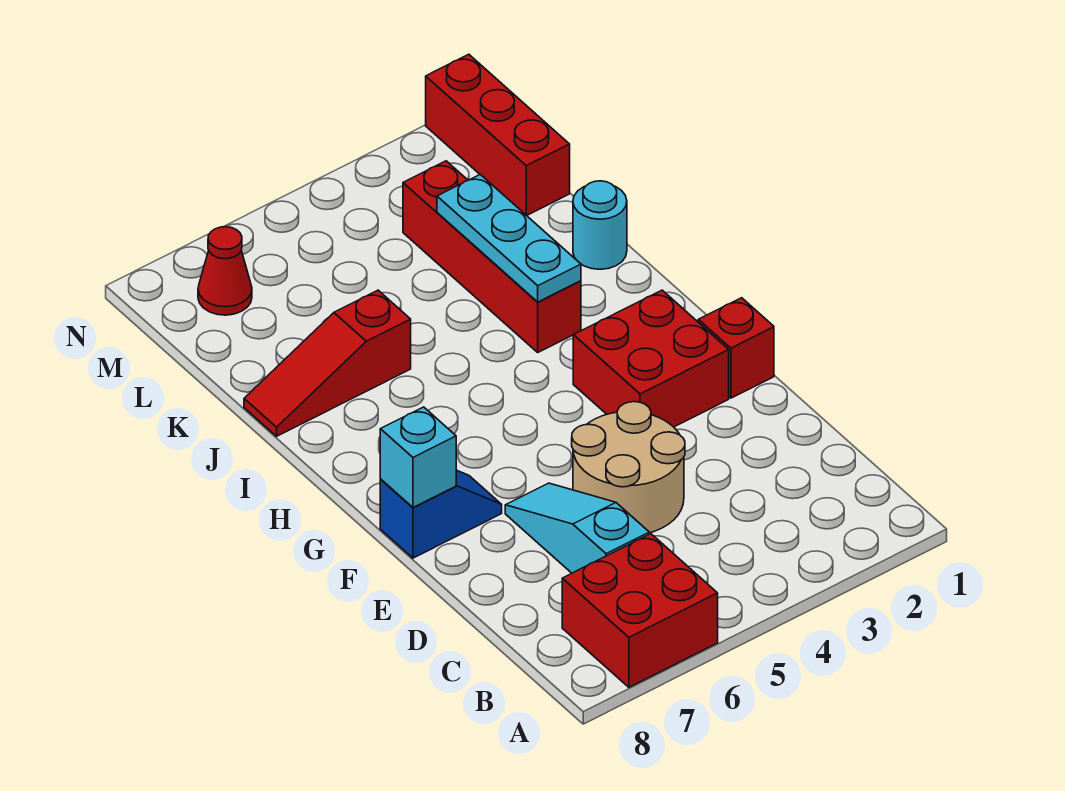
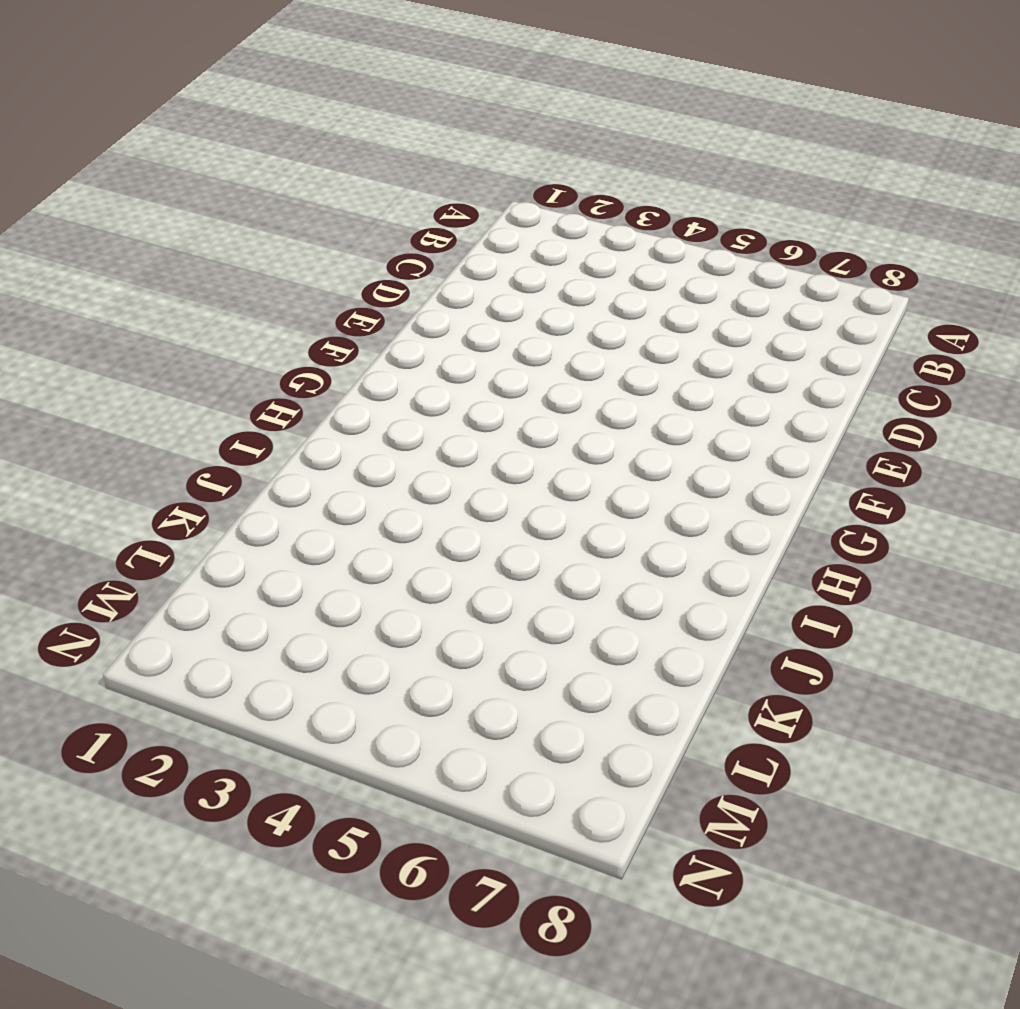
none -> red 2x2 brick [562,534,718,687]
none -> cyan 1x3 slope [505,483,649,573]
none -> tan 2x2 round brick [572,402,685,533]

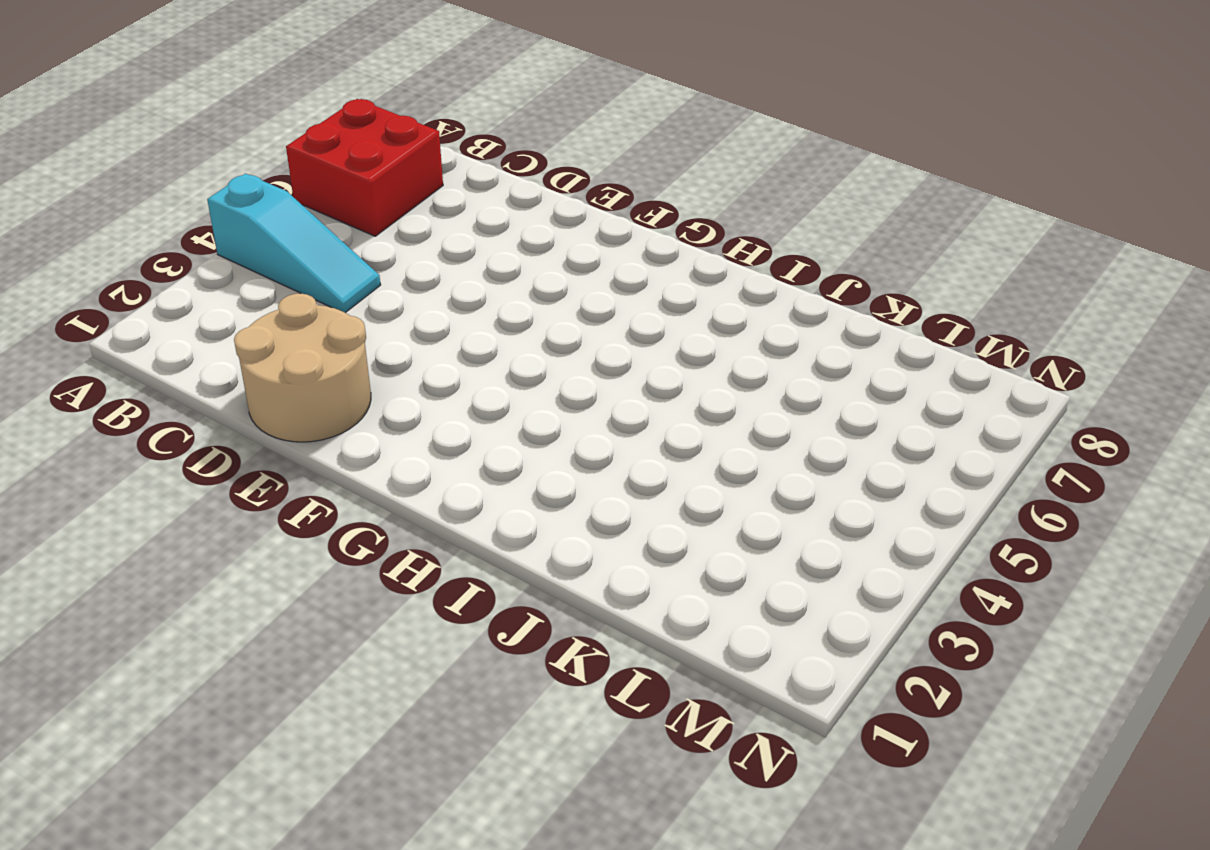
cyan 1x3 slope [207,174,381,313] -> cyan 1x3 slope moved to [505,483,649,573]
tan 2x2 round brick [234,294,371,442] -> tan 2x2 round brick moved to [572,402,685,533]
none -> red 1x1 brick [698,298,774,398]
none -> red 2x2 brick [573,290,729,427]
none -> blue 1x2 slope [380,470,502,558]

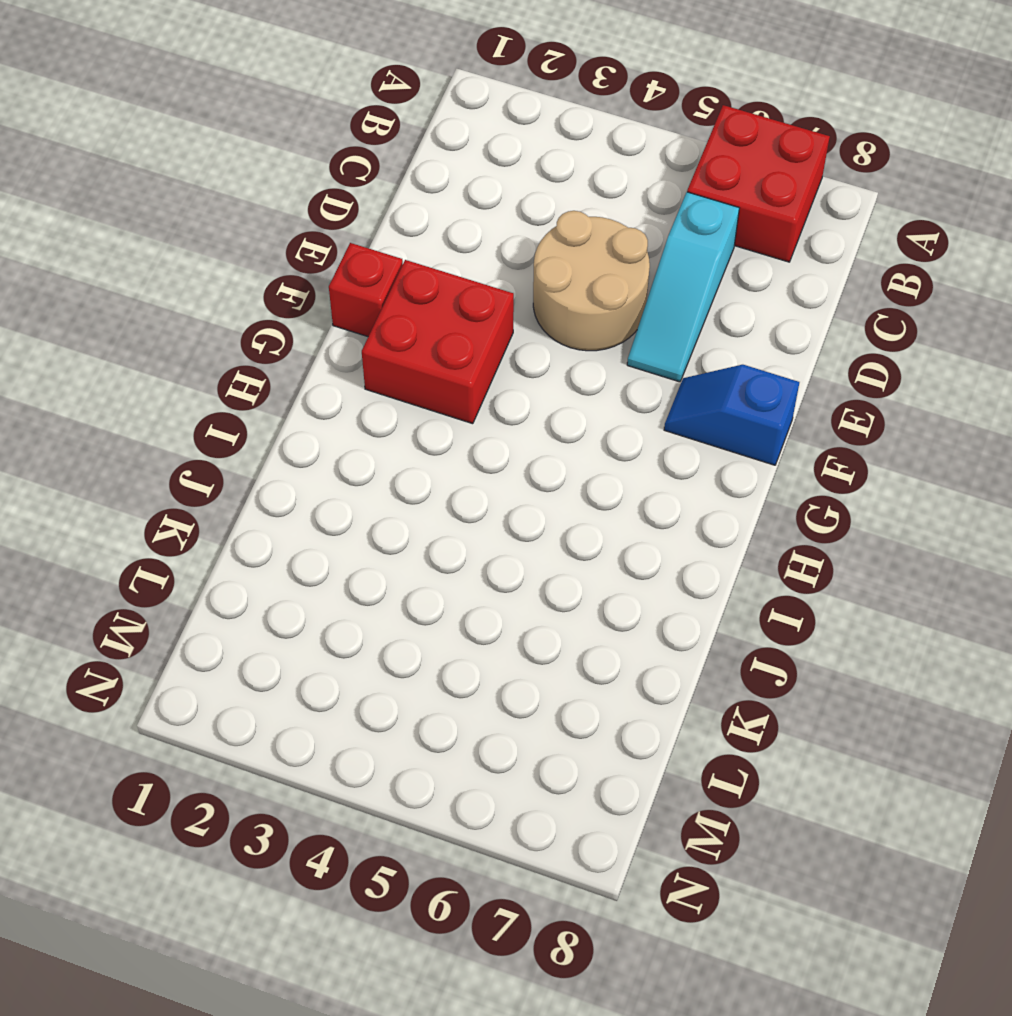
none -> red 1x4 brick [403,161,581,352]
none -> cyan 1x1 round brick [573,181,627,269]
none -> red 1x3 slope [244,290,411,436]

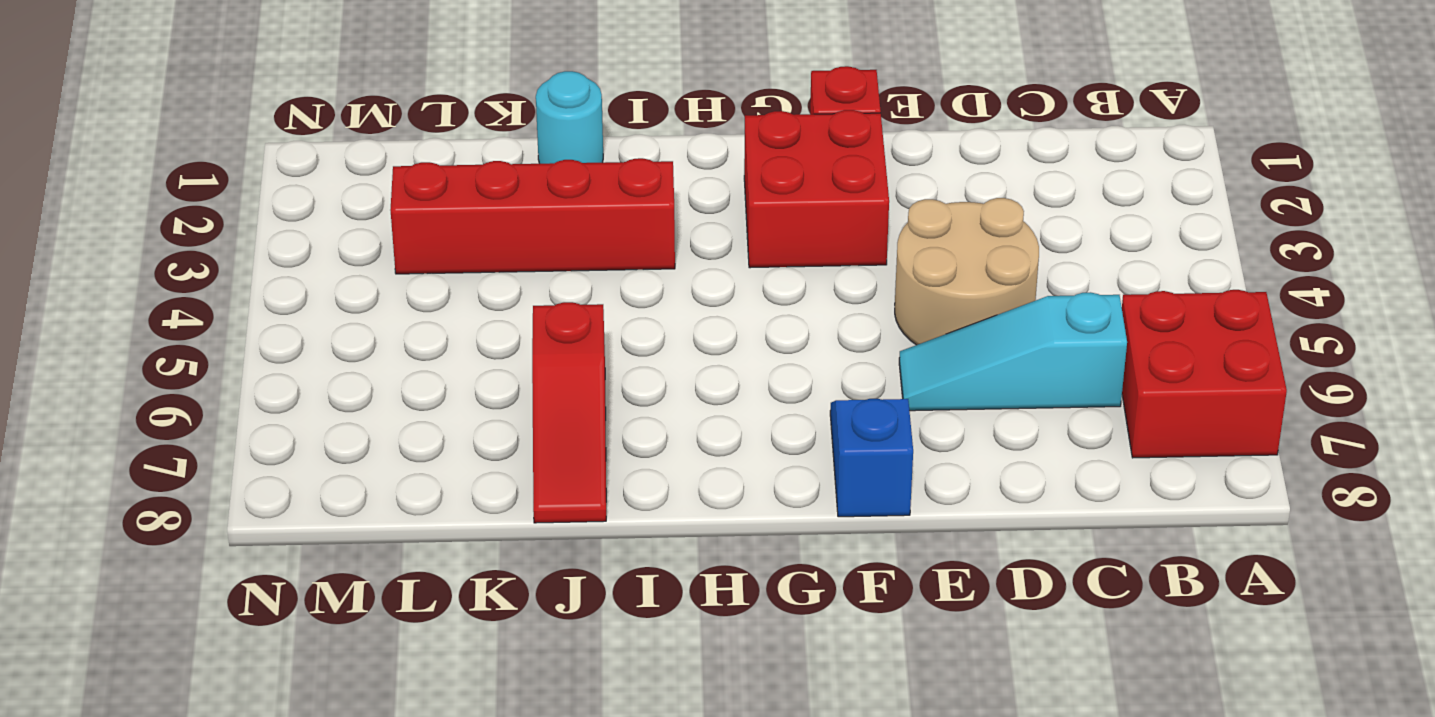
none -> red 1x3 brick [426,54,570,216]
none -> red 1x1 cone [198,227,252,315]
none -> cyan 1x1 brick [380,407,456,507]

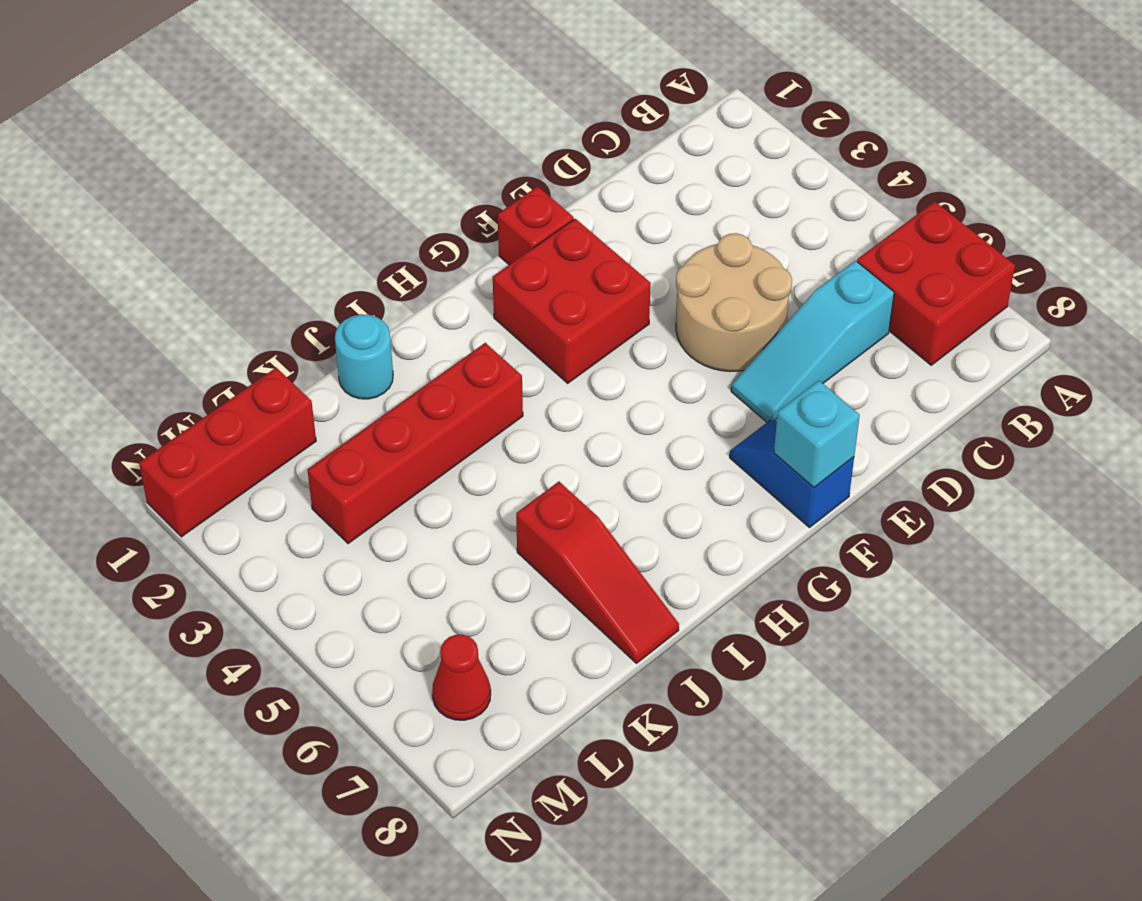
none -> cyan 1x3 plate [437,174,581,302]

